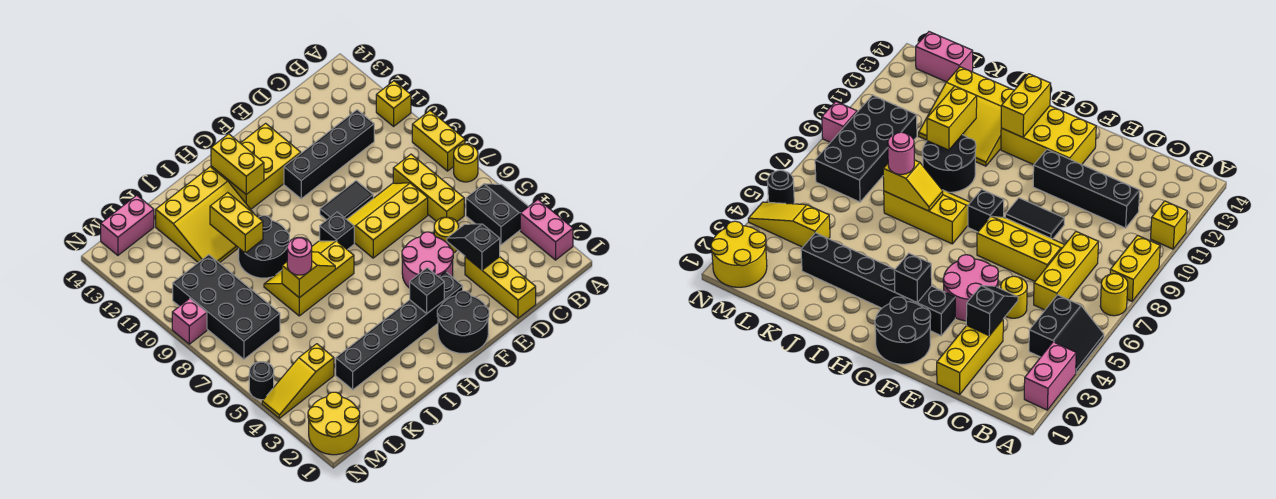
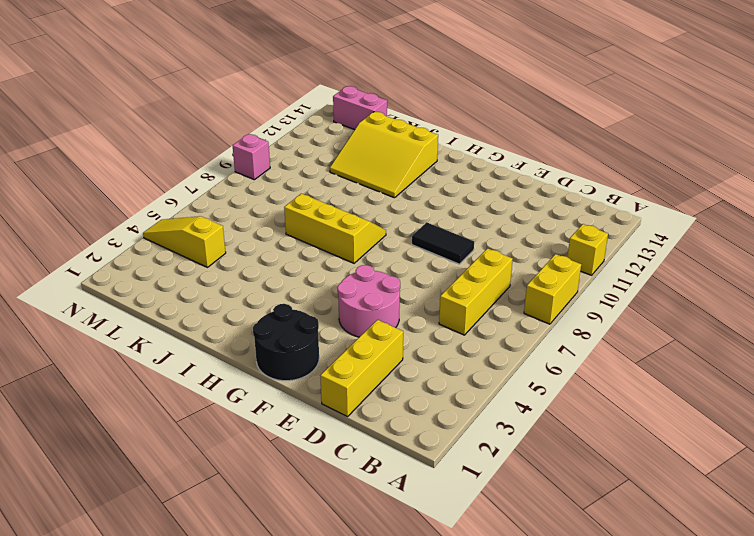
none -> pink 1x2 brick [520,200,573,260]
none -> black 2x2 slope [466,184,529,245]
none -> yellow 1x1 round brick [454,144,478,182]
none -> black 1x4 brick [284,110,374,199]

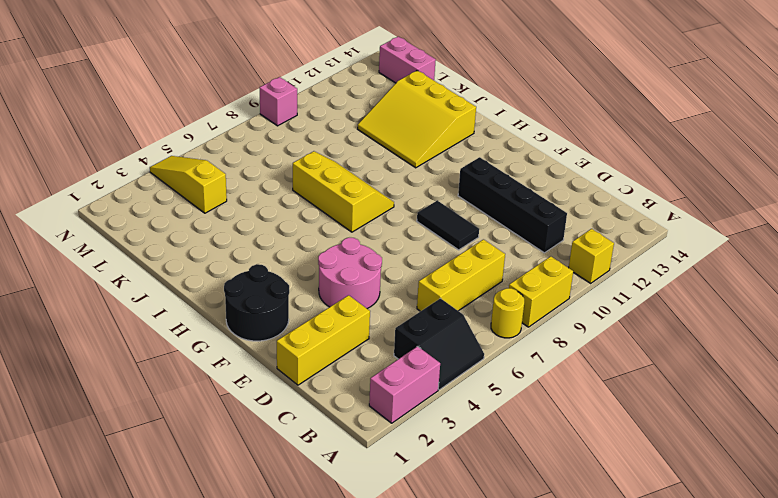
none -> yellow 1x1 round brick [434,217,459,253]
none -> yellow 2x3 slope [347,183,428,258]
none -> black 1x6 brick [336,272,463,390]
none -> yellow 2x3 brick [211,123,301,209]

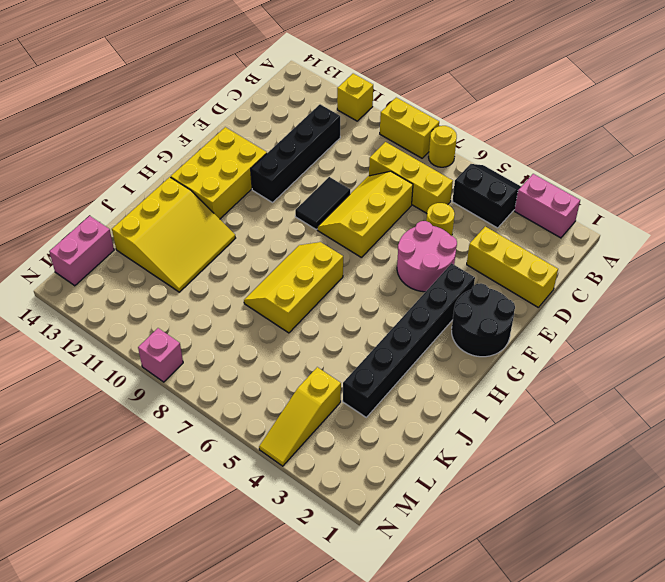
none -> black 1x1 brick [320,212,354,250]
none -> black 2x2 round brick [239,216,289,278]
none -> black 2x4 brick [173,255,280,359]
none -> yellow 2x2 round brick [308,392,360,455]

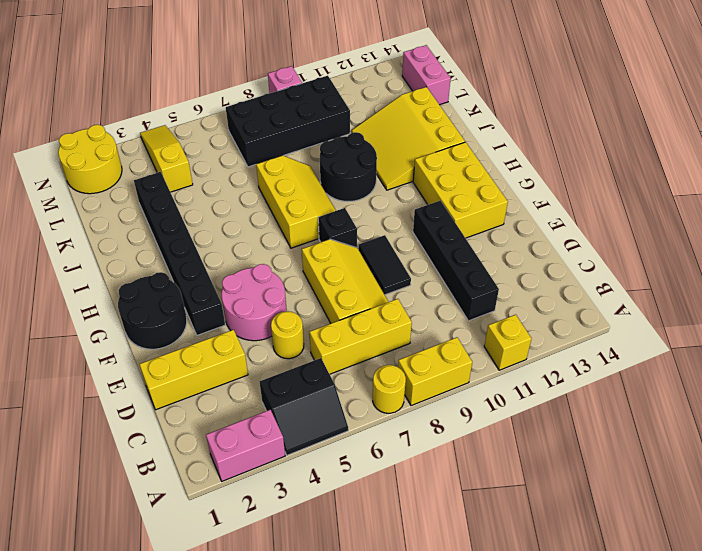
none -> black 1x1 round brick [249,362,274,400]
none -> black 1x2 slope [447,224,500,270]
none -> black 1x1 brick [410,268,444,313]
none -> yellow 1x2 brick [211,134,264,194]

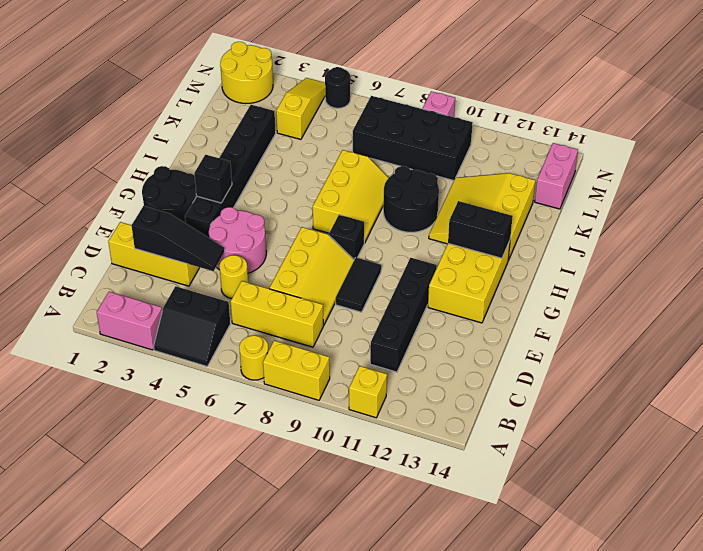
black 1x3 slope [131,206,225,271] -> black 1x2 slope [447,224,500,270]
black 1x2 brick [448,201,513,258] -> yellow 1x2 brick [211,134,264,194]
none -> yellow 1x2 slope [282,252,335,298]
none -> yellow 1x2 brick [210,192,263,253]
none -> pink 1x1 round brick [287,237,312,275]

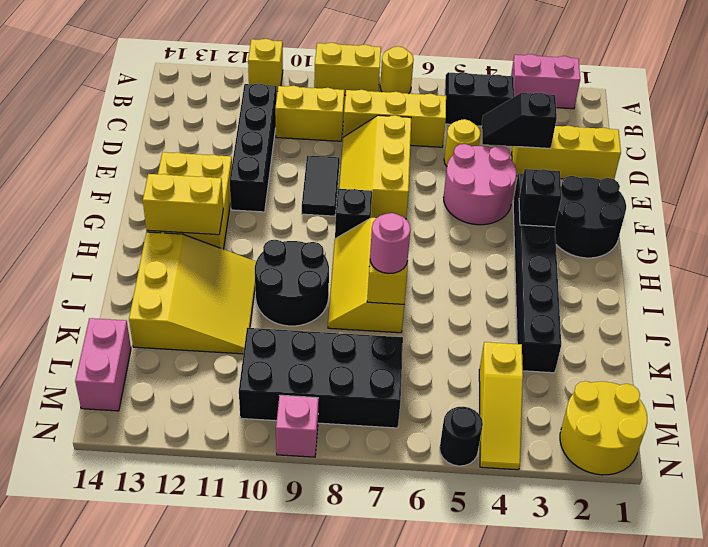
yellow 1x2 brick [275,86,344,141] -> yellow 1x2 brick moved to [210,192,263,253]

